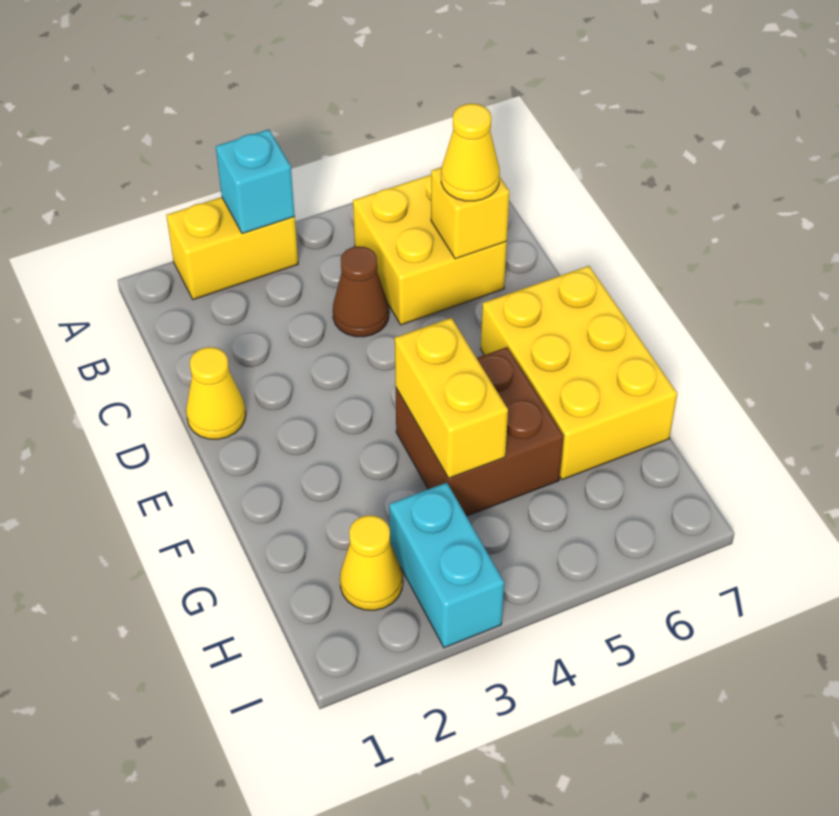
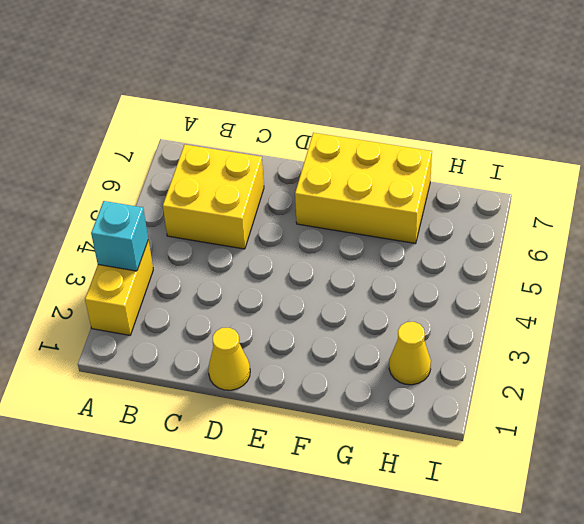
none -> brown 1x1 cone [333,246,389,337]
none -> brown 2x2 brick [396,347,564,516]
none -> cyan 1x2 brick [389,483,504,648]

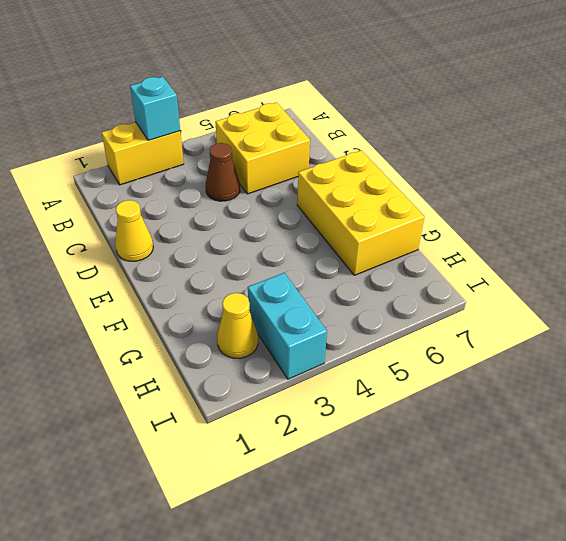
none -> brown 2x2 brick [396,347,564,516]
none -> yellow 1x1 brick [431,167,509,259]
none -> yellow 1x2 brick [395,318,508,478]

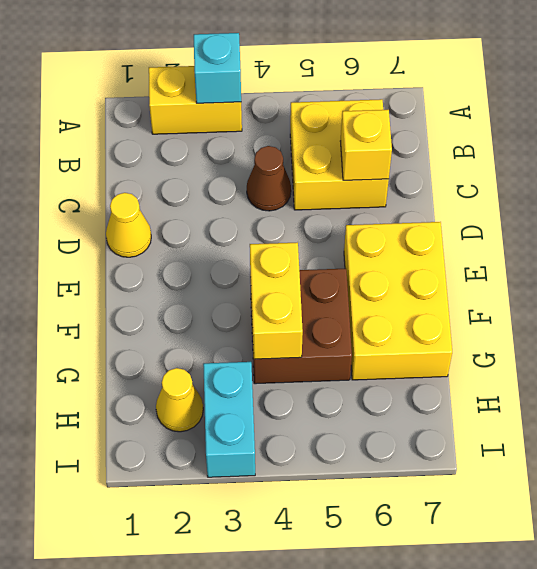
none -> yellow 1x1 cone [441,104,500,201]

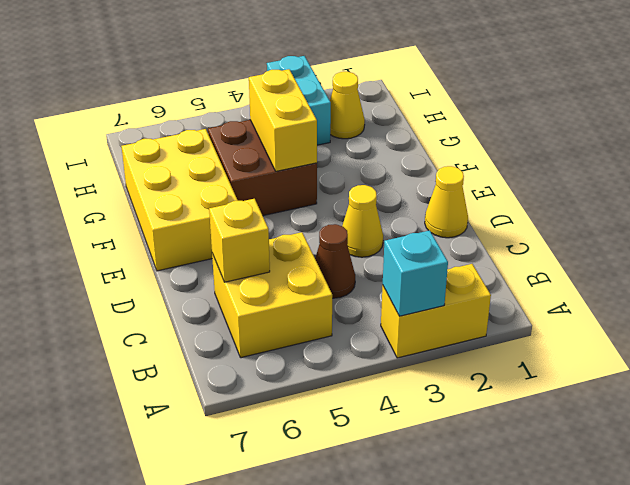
yellow 1x1 cone [342,185,383,257] -> yellow 1x1 cone moved to [441,104,500,201]

